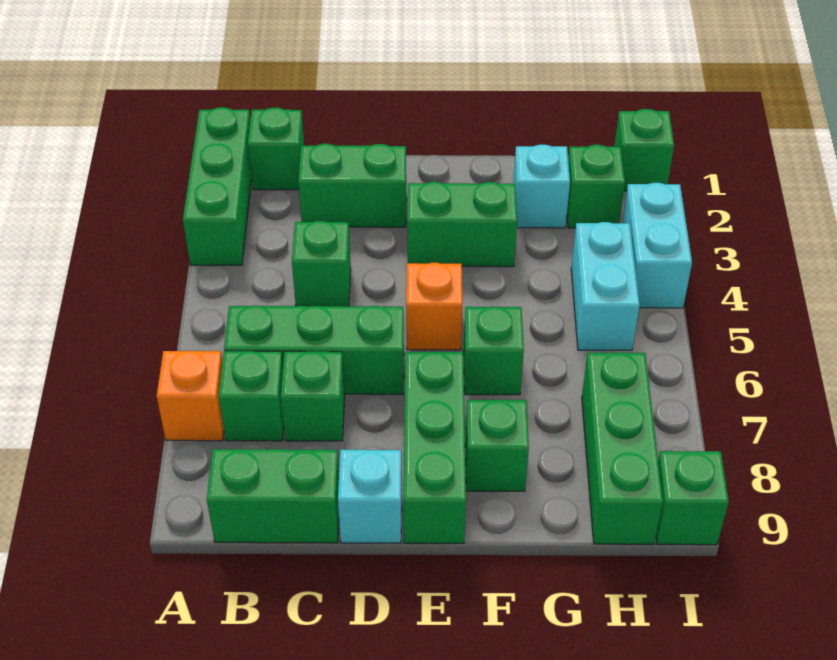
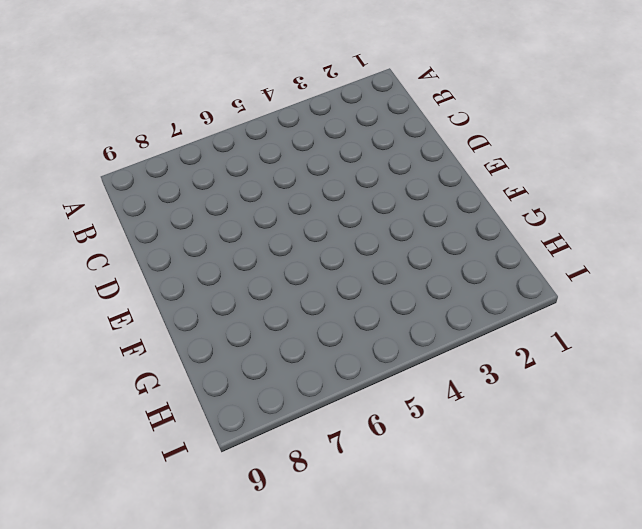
none -> green 1x3 brick [183,107,252,265]
none -> orange 1x1 brick [157,351,224,441]
none -> green 1x1 brick [248,108,304,190]

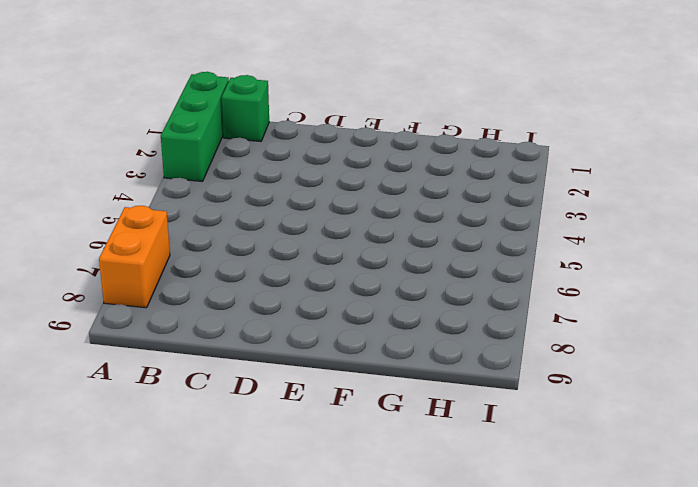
orange 1x2 brick [99,206,170,308] -> orange 1x1 brick [157,351,224,441]
none -> green 1x3 brick [224,306,404,394]
none -> green 1x1 brick [219,351,284,441]
none -> green 1x2 brick [207,449,339,543]

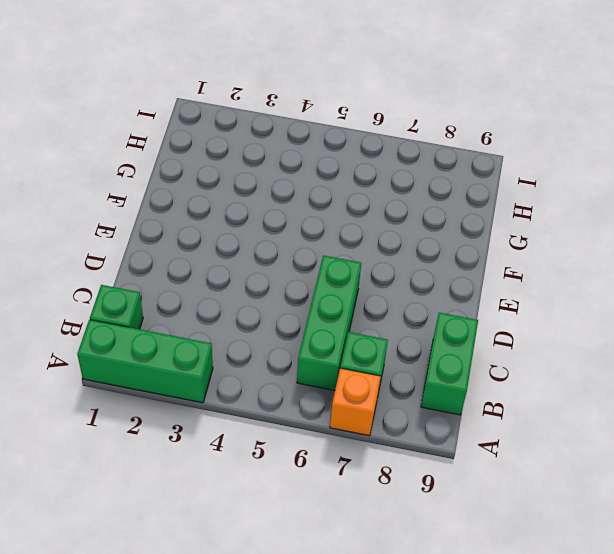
none -> green 1x2 brick [298,144,406,227]
none -> green 1x1 brick [292,221,351,306]
none -> green 1x1 brick [281,351,345,441]

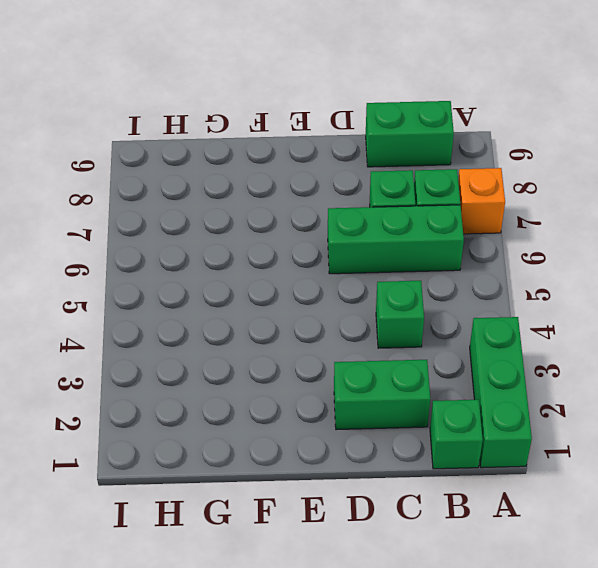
none -> cyan 1x1 brick [338,450,402,543]
none -> green 1x2 brick [407,182,517,267]
none -> orange 1x1 brick [406,263,462,350]

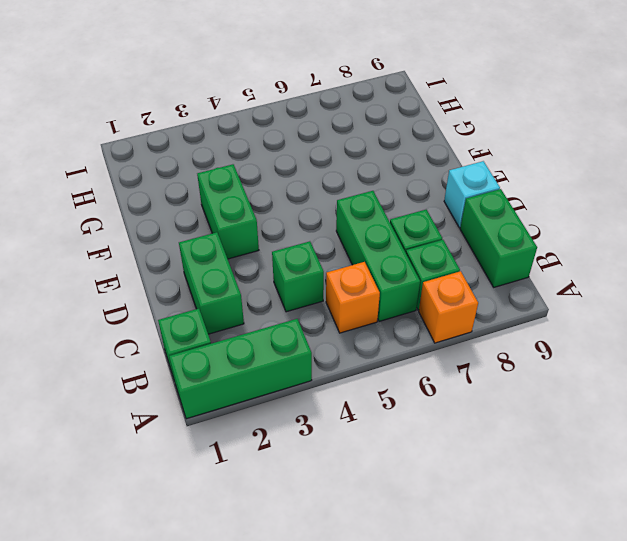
orange 1x1 brick [326,262,380,333] -> orange 1x1 brick moved to [406,263,462,350]
none -> green 1x3 brick [404,352,466,543]
none -> green 1x1 brick [464,307,524,395]
none -> green 1x1 brick [465,400,529,491]

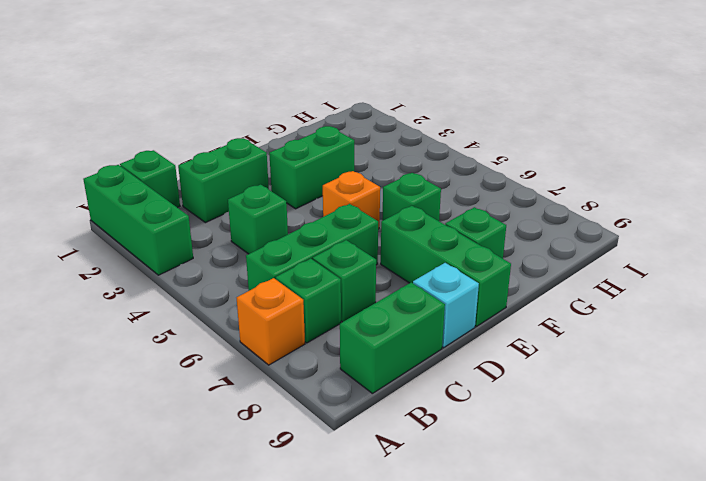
none -> cyan 1x1 brick [514,145,570,228]
none -> green 1x1 brick [567,145,625,228]
none -> cyan 1x2 brick [571,222,640,350]

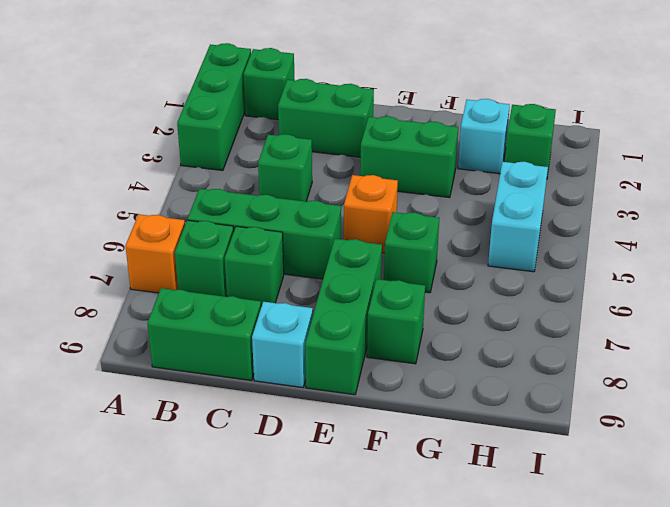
none -> green 1x3 brick [582,353,663,544]
none -> green 1x1 brick [614,109,674,191]
none -> cyan 1x2 brick [622,183,692,308]

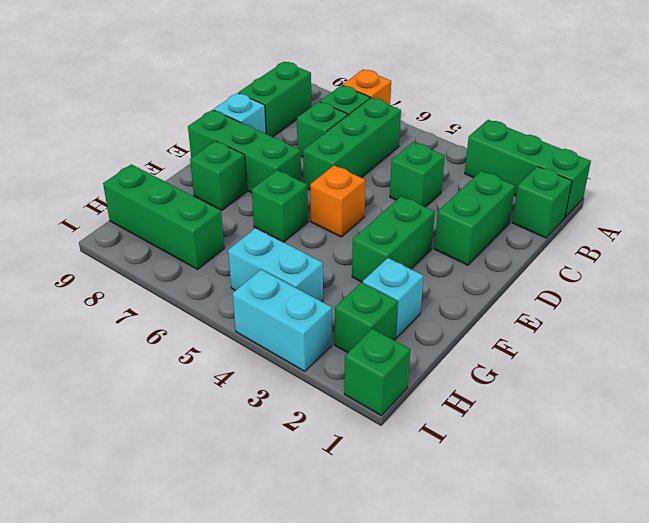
none -> green 1x1 brick [656,451,729,545]

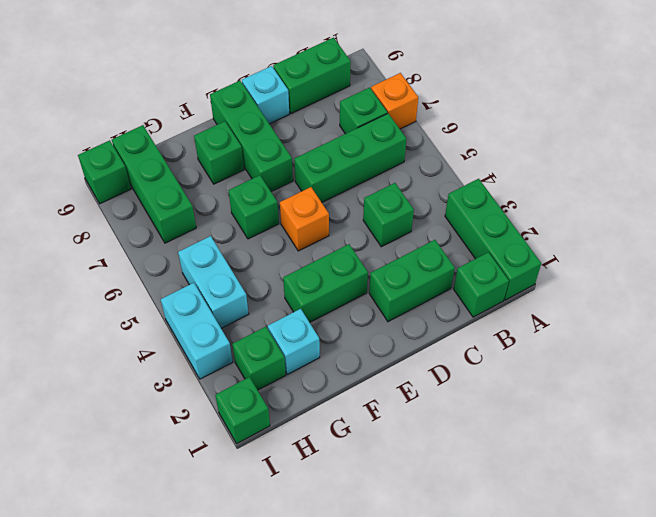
none -> green 1x1 brick [281,351,345,441]

